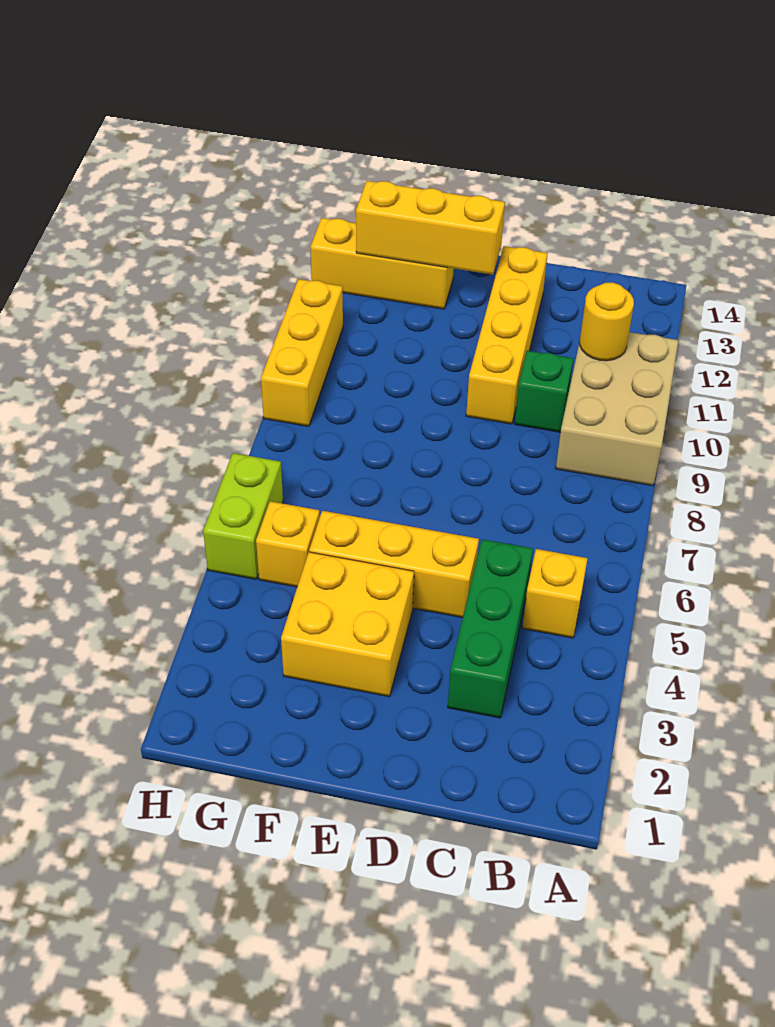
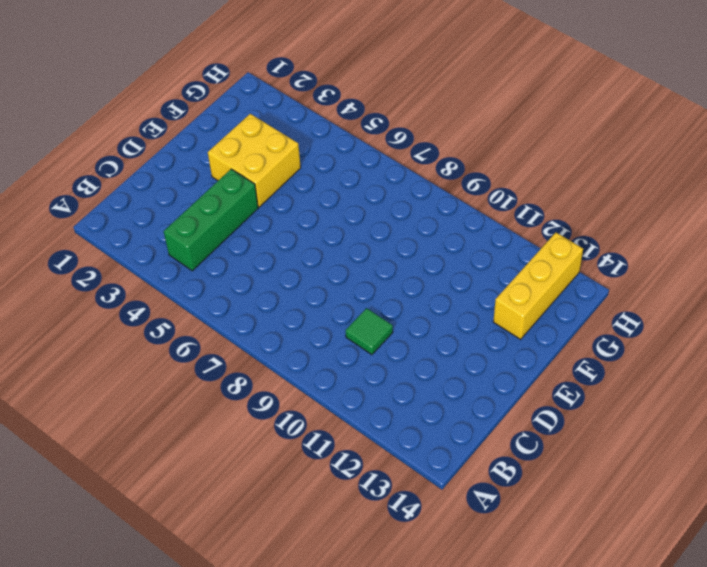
green 1x3 brick [164,169,258,271] -> green 1x3 brick turned to [448,539,533,718]
green 1x1 tile [346,308,393,355] -> green 1x1 brick [515,351,573,432]
none -> tan 2x3 brick [556,332,678,486]
none -> yellow 1x1 brick [522,549,588,638]
none -> yellow 1x3 brick [309,511,479,618]

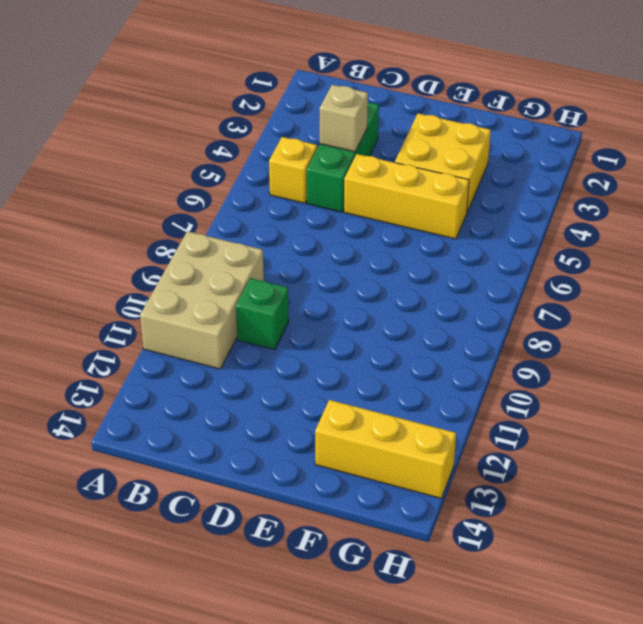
tan 1x1 brick [320,85,368,152] -> none
none -> yellow 1x4 brick [466,246,548,424]
none -> yellow 1x1 brick [256,501,320,587]
none -> lime 1x2 brick [203,453,283,579]

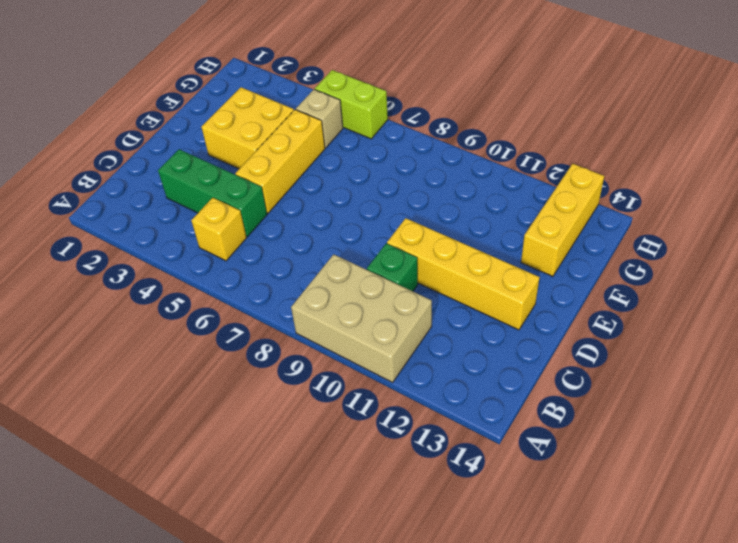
tan 1x1 brick [296,89,343,148] -> yellow 1x1 brick [256,501,320,587]
none -> yellow 1x3 brick [261,279,343,426]
none -> yellow 1x1 round brick [580,282,634,361]
none -> yellow 1x3 brick [356,181,505,275]

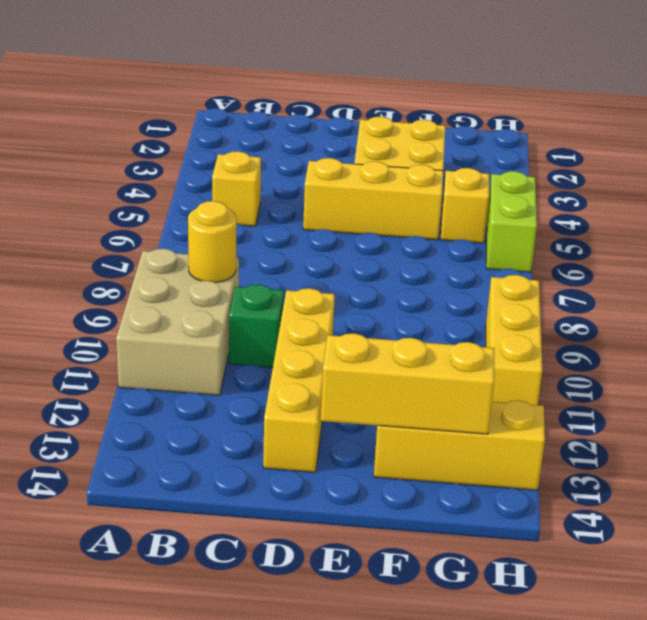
yellow 1x1 round brick [188,201,237,282] -> yellow 1x1 round brick moved to [580,282,634,361]
none -> green 1x3 brick [448,539,533,718]

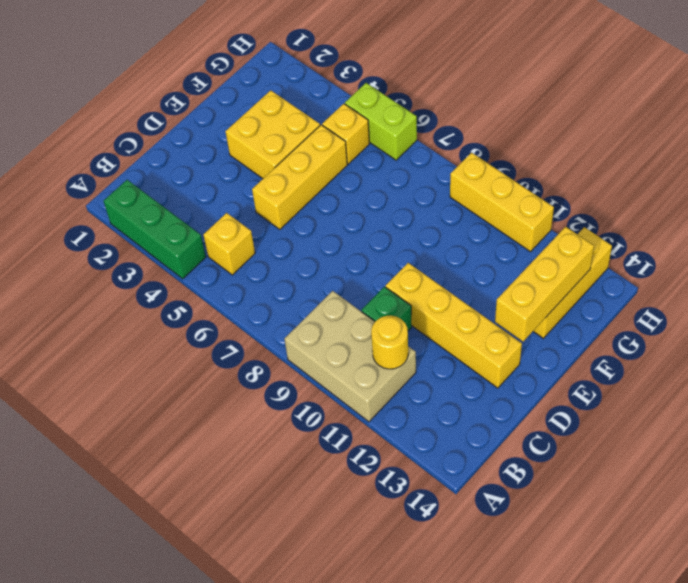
green 1x3 brick [104,180,206,279] -> green 1x3 brick moved to [448,539,533,718]

